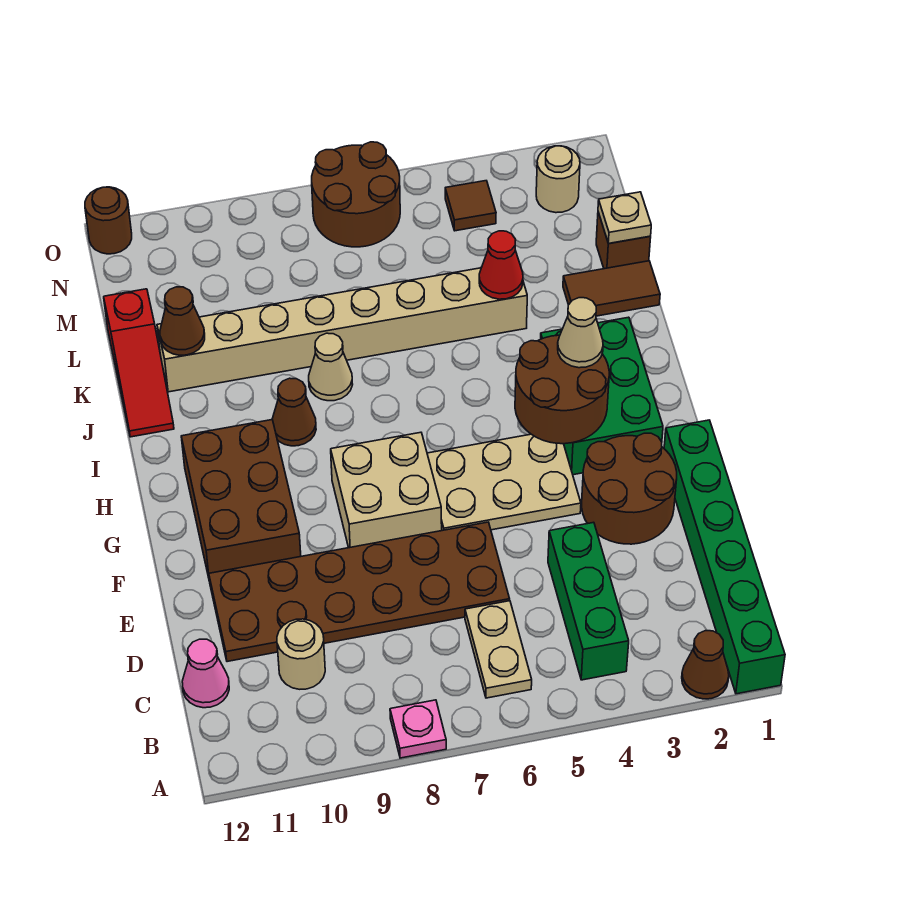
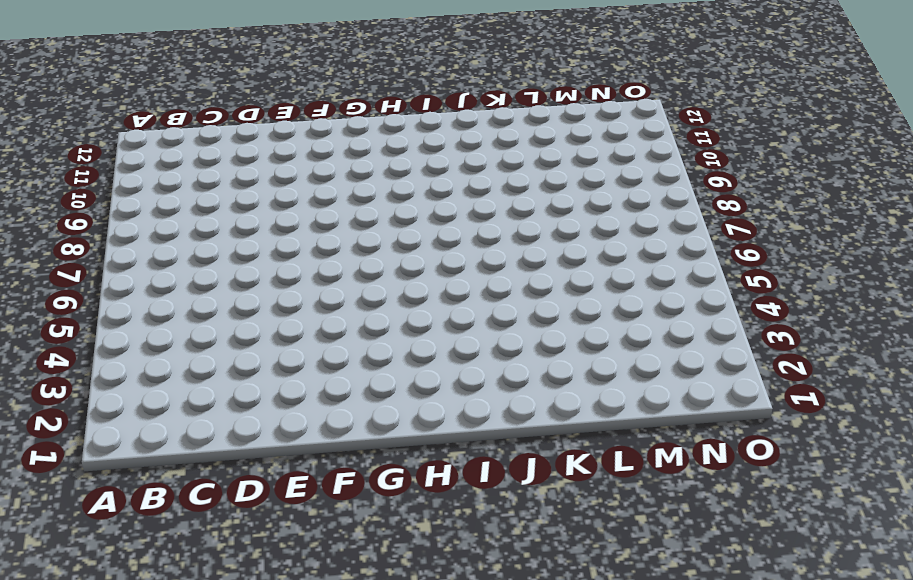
none -> green 1x6 brick [664,420,785,694]
none -> brown 1x1 cone [682,631,729,699]
none -> pink 1x1 plate [390,700,446,758]

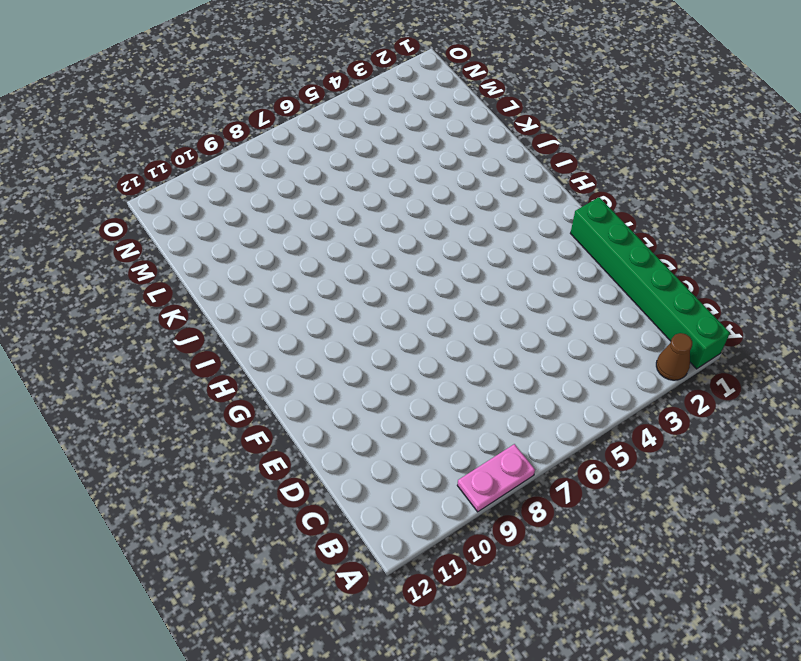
pink 1x2 plate [457,444,535,512] -> pink 1x1 plate [390,700,446,758]
none -> green 1x3 brick [548,522,629,680]
none -> tan 1x2 plate [465,601,532,698]
none -> tan 1x1 round brick [277,619,325,689]

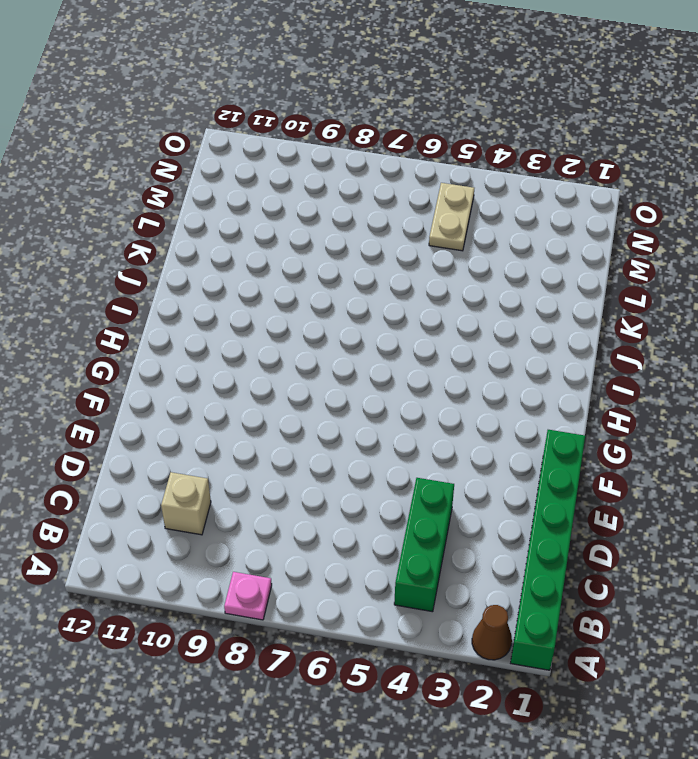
tan 1x1 brick [161,472,211,535] -> tan 1x1 round brick [277,619,325,689]
tan 1x2 plate [429,183,474,251] -> tan 1x2 plate moved to [465,601,532,698]
none -> pink 1x1 cone [182,639,229,708]
none -> brown 2x6 plate [209,522,510,662]
none -> brown 2x2 round brick [582,433,677,544]

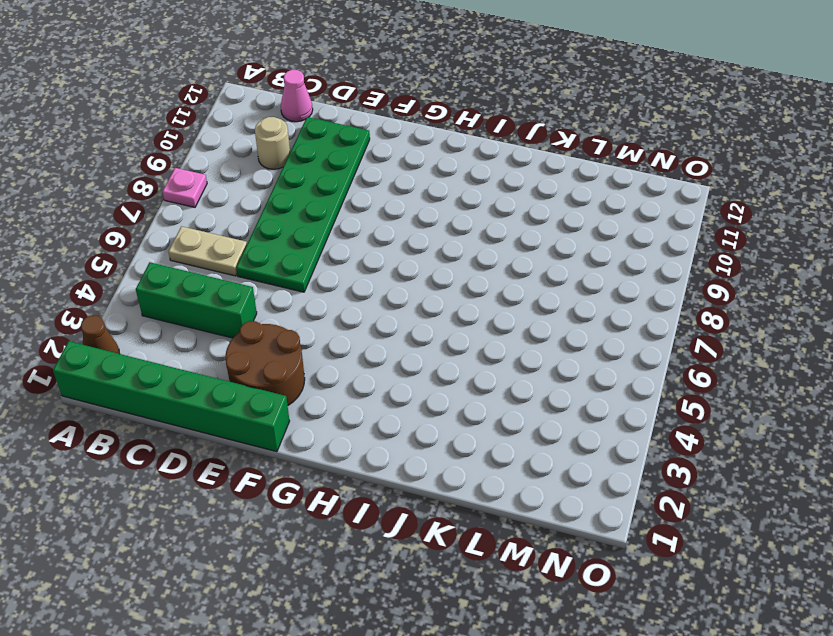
green 2x6 plate [236,117,370,292] -> brown 2x6 plate [209,522,510,662]
none -> tan 2x3 plate [427,434,581,531]
none -> tan 2x2 brick [331,432,442,548]
none -> brown 2x3 brick [181,420,301,578]

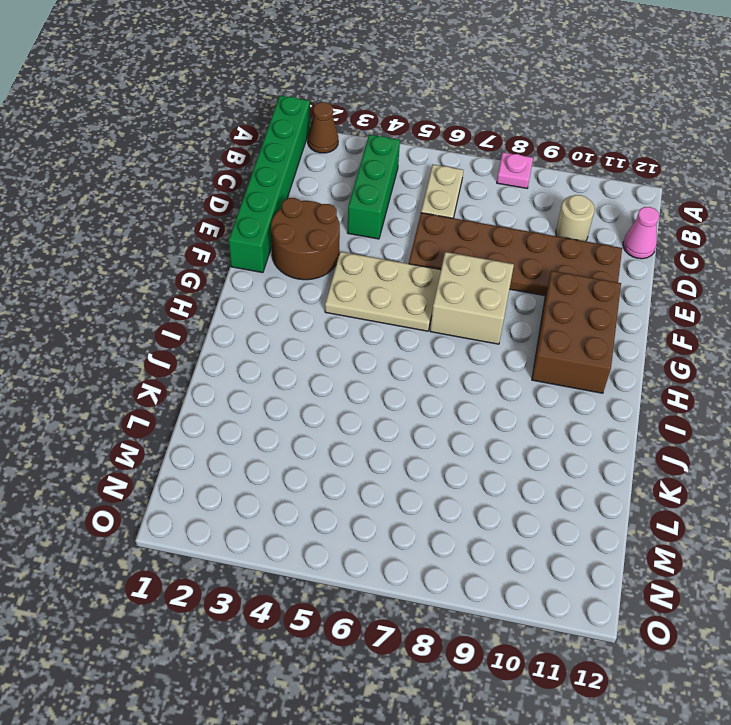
none -> green 2x3 brick [541,317,663,475]
none -> brown 1x1 cone [272,378,316,446]
none -> tan 1x1 cone [309,333,353,401]

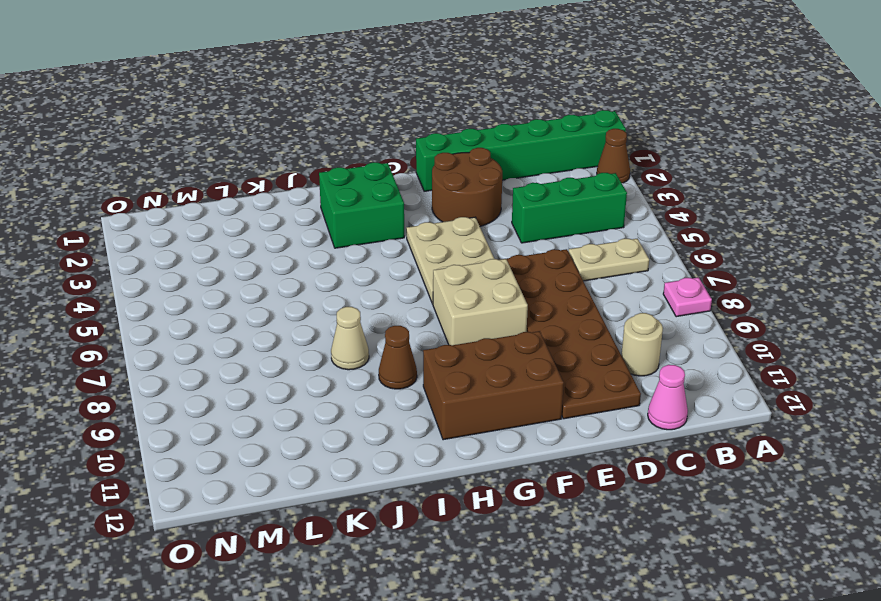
green 2x2 brick [319,162,404,248] -> green 2x3 brick [541,317,663,475]
none -> red 1x3 slope [104,289,174,437]
none -> brown 1x2 tile [563,261,660,316]
none -> tan 1x8 brick [157,268,527,392]

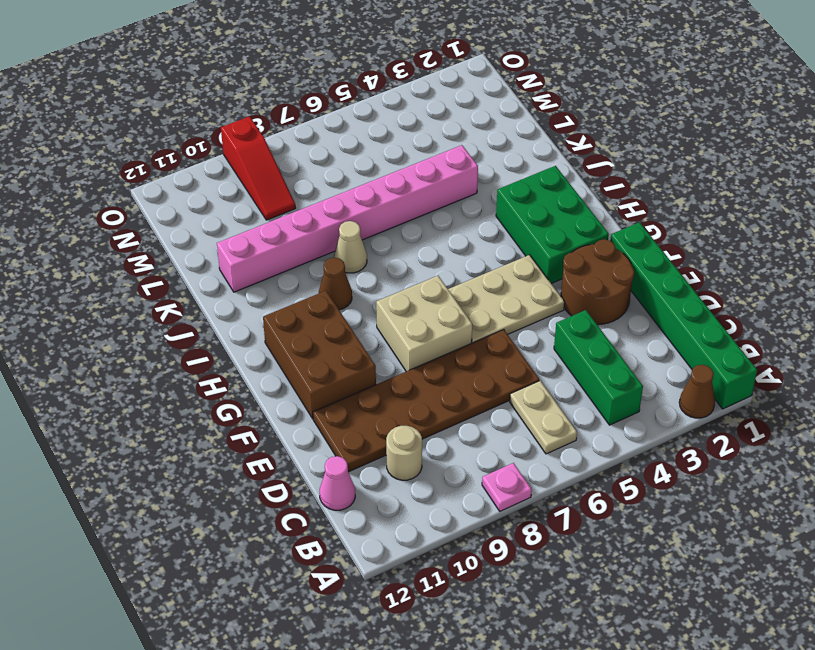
pink 1x8 brick [217,145,478,292] -> tan 1x8 brick [157,268,527,392]
red 1x3 slope [221,116,295,220] -> red 1x3 slope moved to [104,289,174,437]
none -> brown 1x2 tile [563,261,660,316]
none -> brown 1x1 brick [596,212,651,269]
none -> tan 1x1 round brick [536,146,580,213]

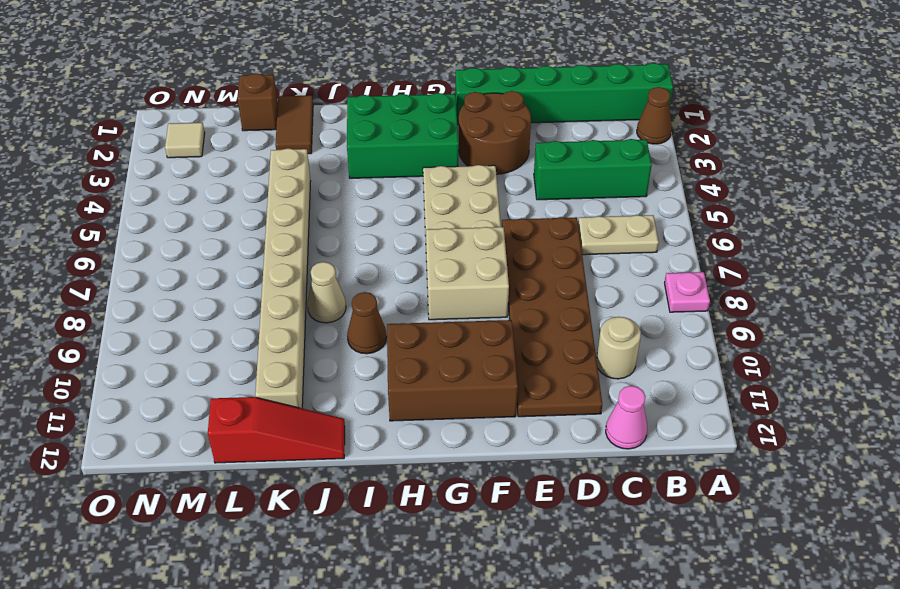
tan 1x1 tile [165,123,205,158] -> tan 1x1 round brick [536,146,580,213]
none -> brown 1x1 tile [445,181,496,231]
none -> brown 2x2 round brick [312,142,400,247]
none -> brown 1x1 round brick [85,187,132,254]

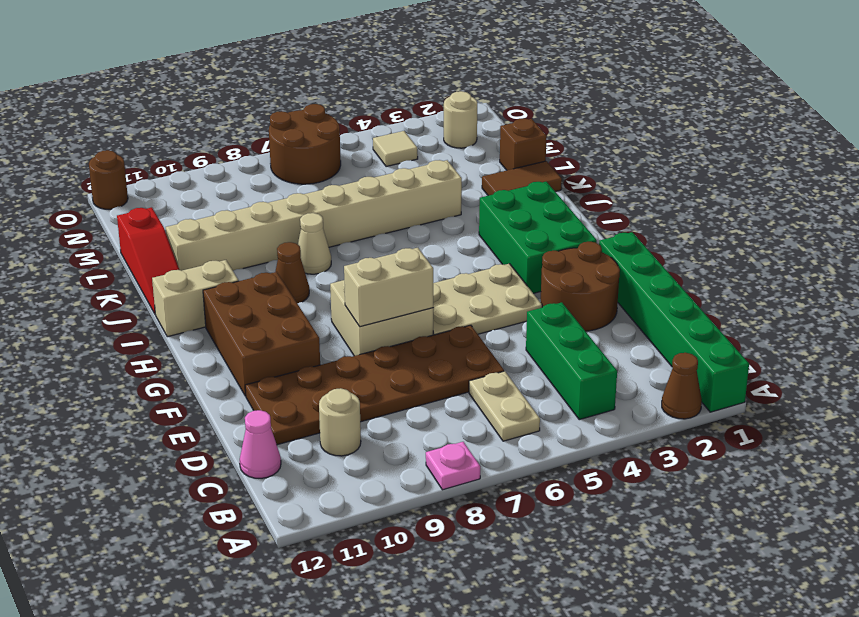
tan 1x2 brick [344,248,433,327] -> none
tan 1x2 brick [152,260,239,337] -> none
tan 1x1 tile [373,131,418,167] -> brown 1x1 tile [445,181,496,231]
none -> brown 2x2 round brick [515,335,609,444]
none -> red 1x1 cone [479,231,523,299]
none -> brown 1x1 cone [160,287,205,355]

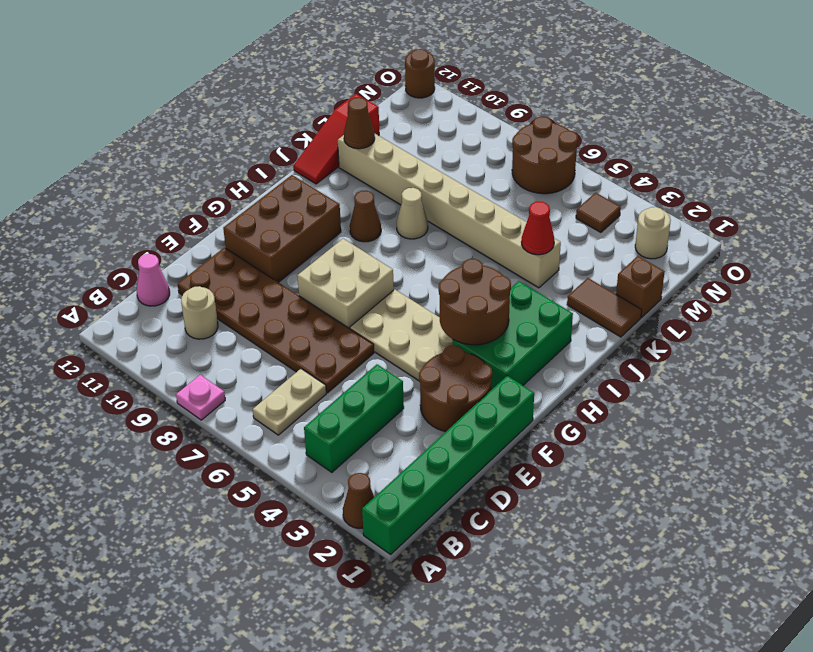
none -> tan 1x1 plate [598,192,651,244]
none -> tan 1x1 cone [558,298,603,368]

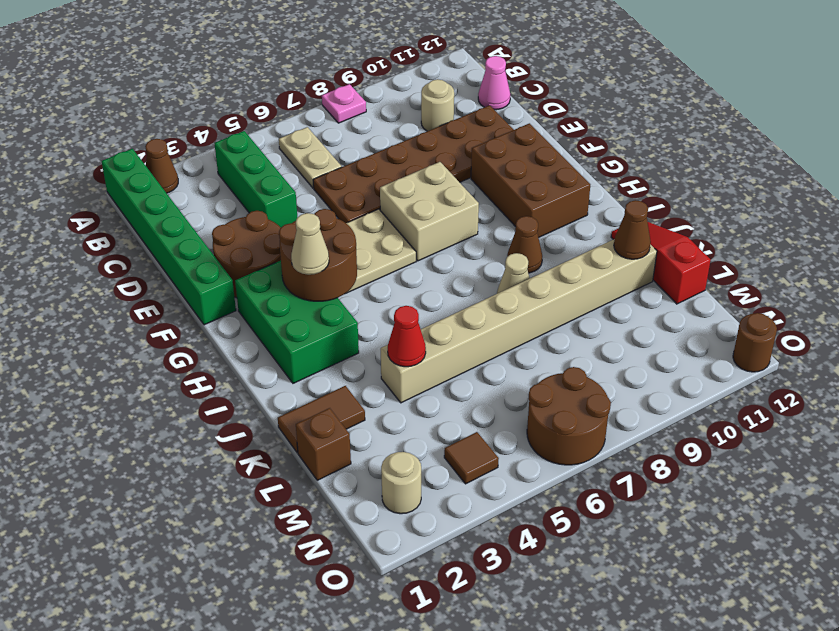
none -> tan 1x1 plate [598,192,651,244]

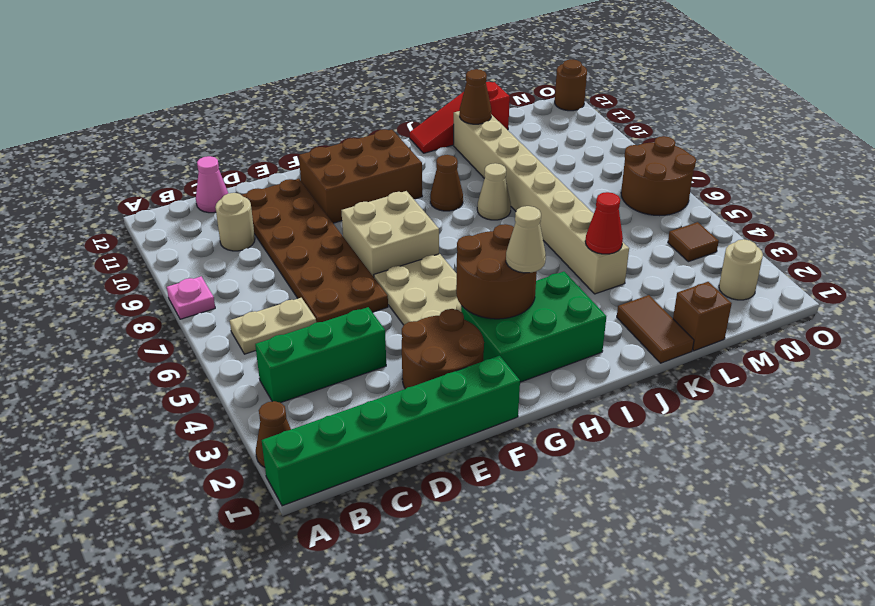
none -> tan 1x1 plate [598,192,651,244]

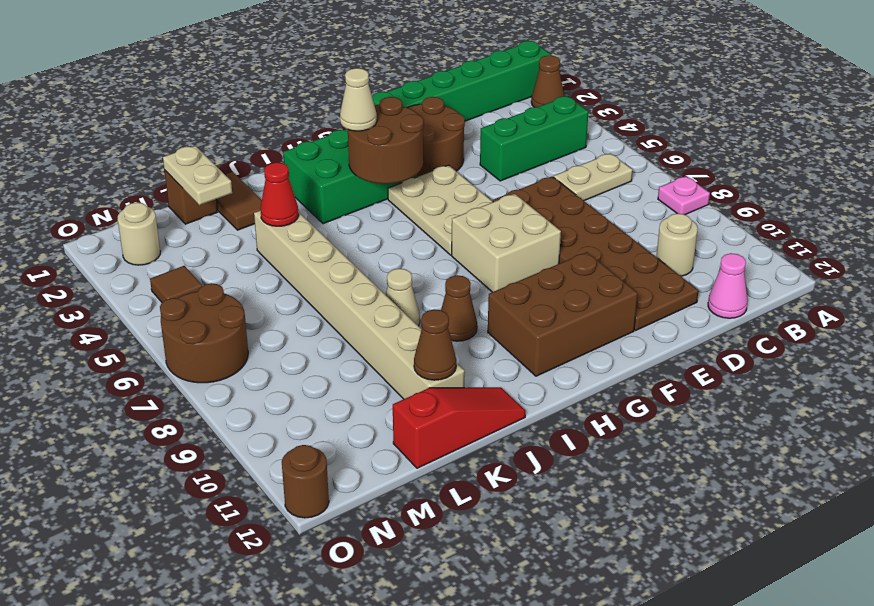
tan 1x2 plate [163,146,232,205] -> tan 1x1 plate [598,192,651,244]

